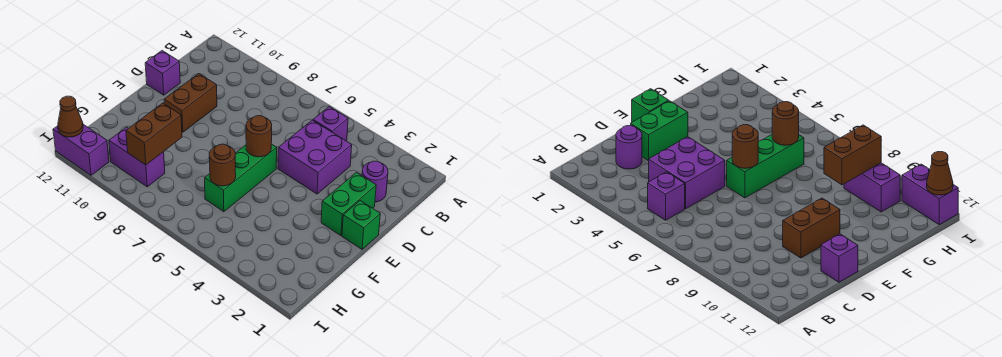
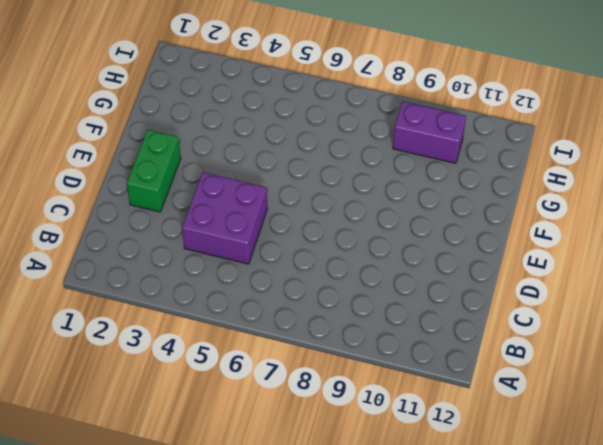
none -> purple 1x1 brick [313,107,348,141]
none -> purple 1x1 round brick [362,161,388,202]
none -> brown 1x2 brick [164,74,217,132]

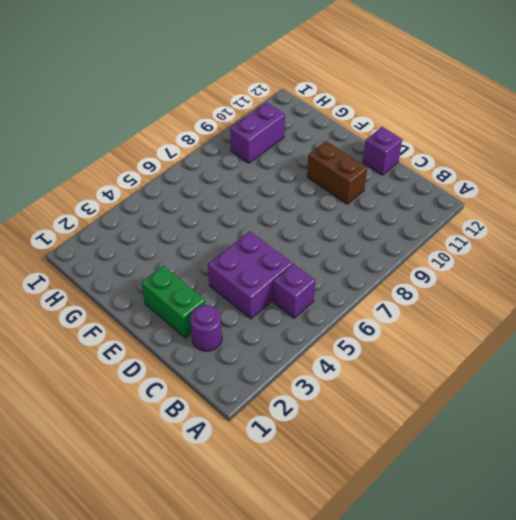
none -> green 1x1 brick [342,201,380,249]
none -> green 1x3 brick [205,144,277,212]
none -> purple 1x2 brick [53,124,109,175]

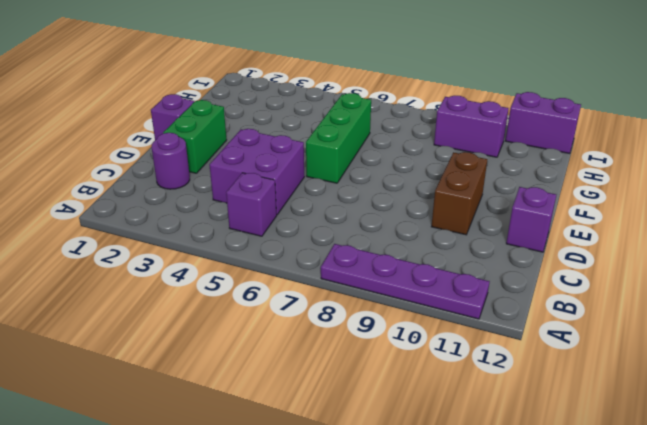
purple 1x4 plate [321,244,490,319] -> none
purple 1x1 brick [151,94,194,140] -> green 1x1 brick [342,201,380,249]
none -> brown 1x1 round brick [246,116,272,157]
none -> brown 1x1 round brick [209,144,236,186]
none -> brown 1x2 brick [126,103,182,165]

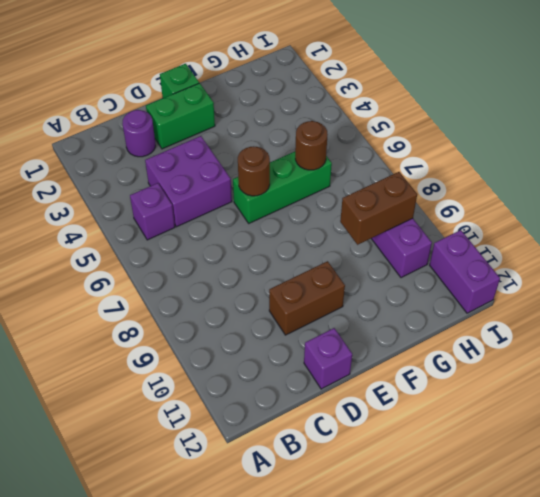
none -> brown 1x1 cone [58,96,83,137]

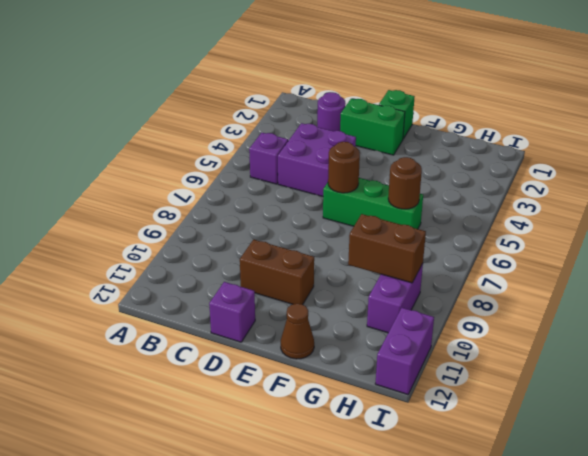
brown 1x1 cone [281,304,314,359] -> brown 1x1 cone moved to [58,96,83,137]

